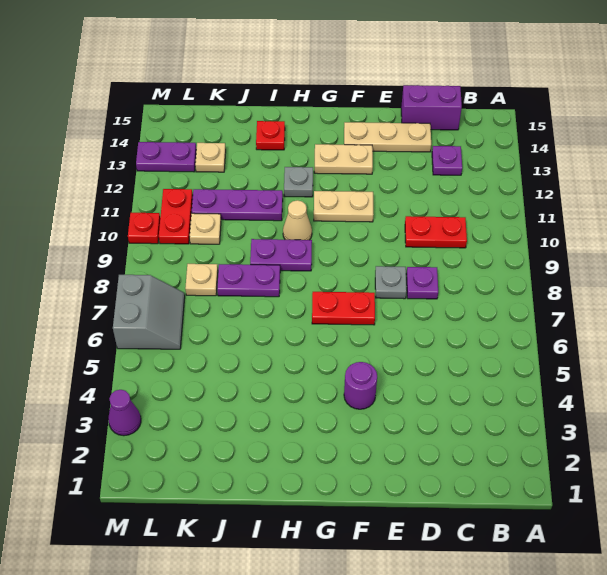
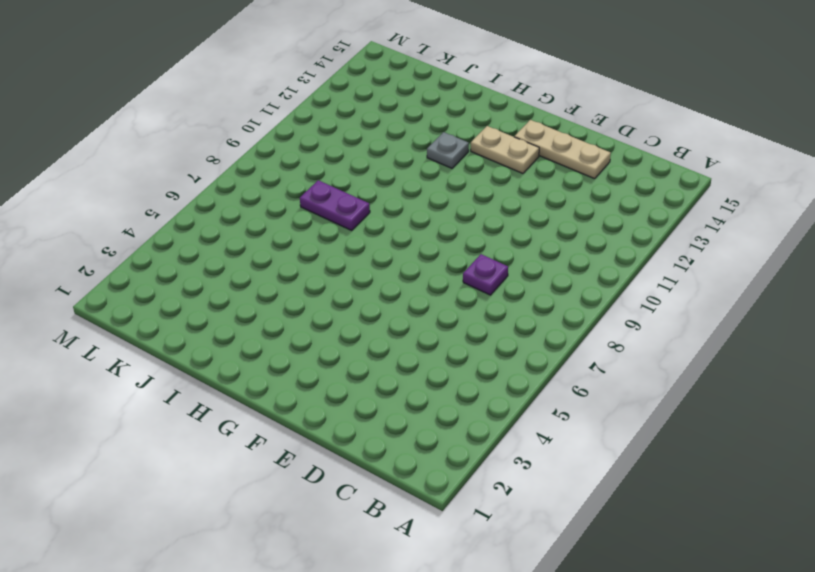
none -> red 1x2 plate [405,216,467,248]
none -> purple 1x1 plate [432,146,462,175]
none -> purple 1x2 brick [401,85,462,130]

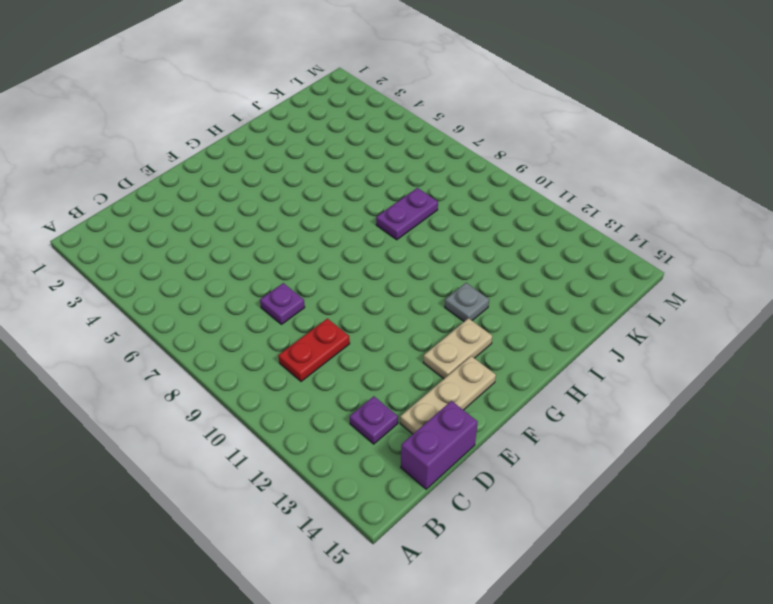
none -> grey 1x1 plate [375,266,407,299]
none -> purple 1x1 round brick [344,362,377,409]
none -> red 1x2 plate [312,292,375,325]

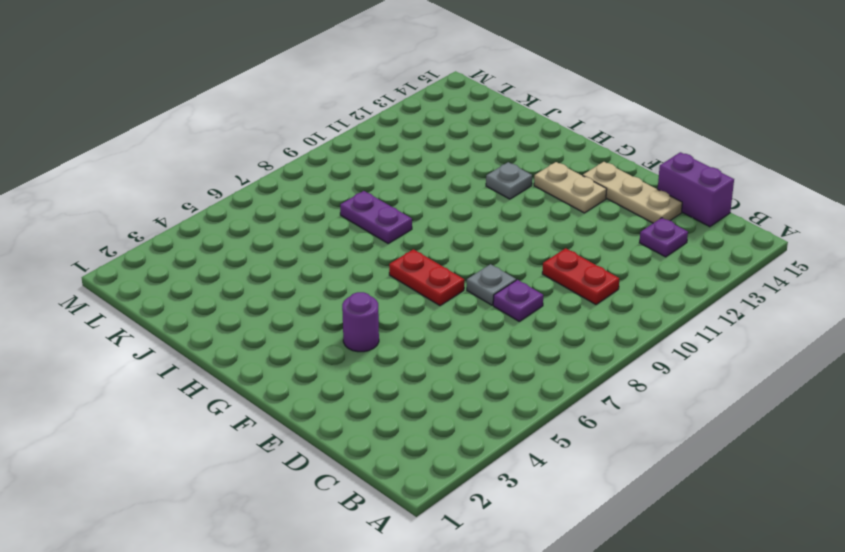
none -> tan 1x2 plate [314,191,373,222]
none -> purple 1x2 plate [250,239,312,271]
none -> tan 1x1 cone [283,200,312,240]

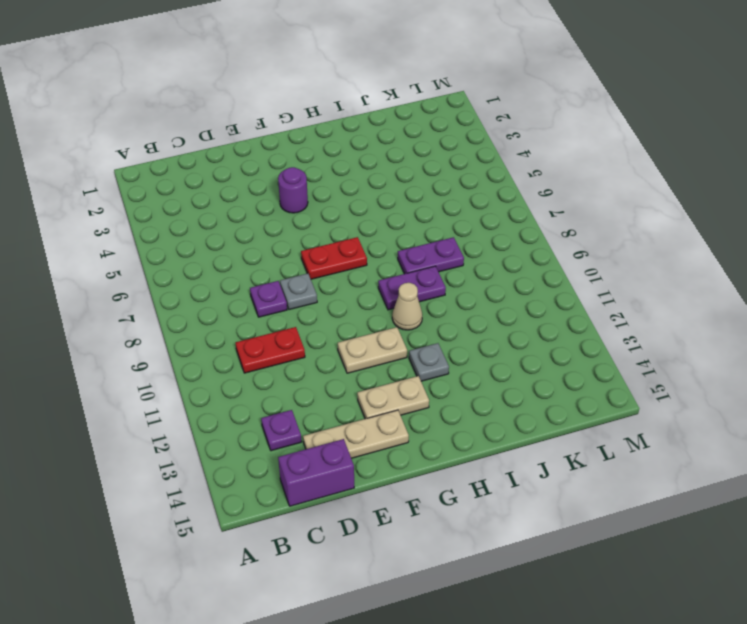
none -> purple 1x3 plate [192,189,283,221]
none -> red 1x1 plate [256,121,285,150]
none -> tan 1x1 plate [185,264,218,296]

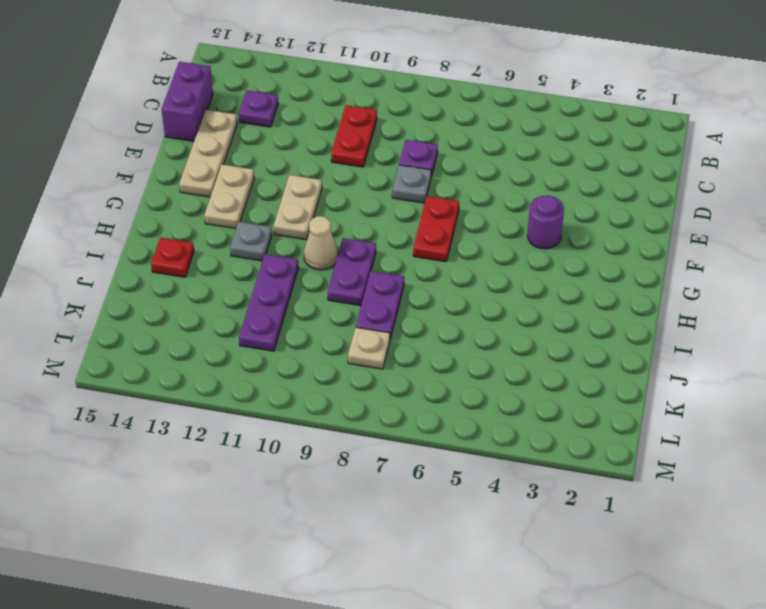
none -> tan 1x1 plate [190,213,221,244]
none -> tan 1x1 plate [195,143,226,172]
none -> grey 2x2 slope [113,275,185,349]

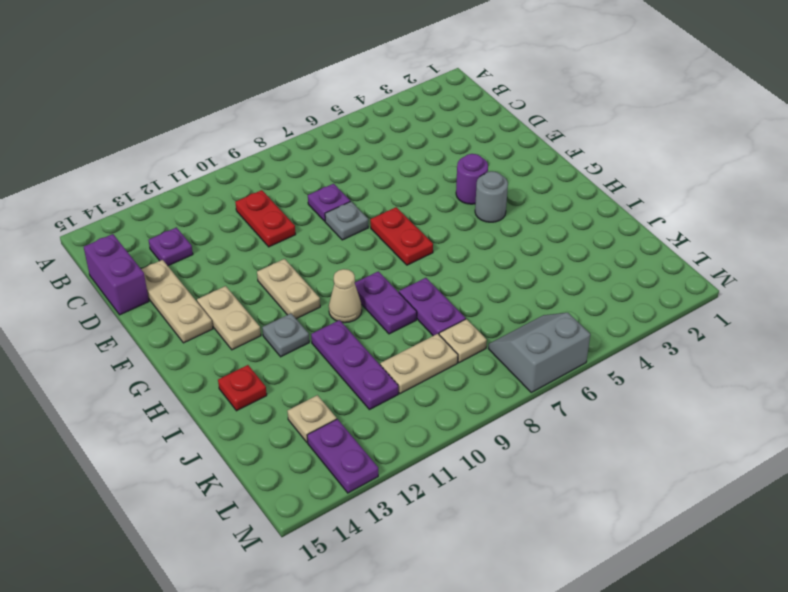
grey 1x1 round brick [475,171,508,222] -> none
tan 1x2 plate [380,334,458,394] -> tan 1x1 plate [190,213,221,244]
none -> red 1x2 plate [159,189,193,244]
none -> purple 1x1 cone [108,390,141,436]
none -> red 1x1 plate [128,213,160,244]

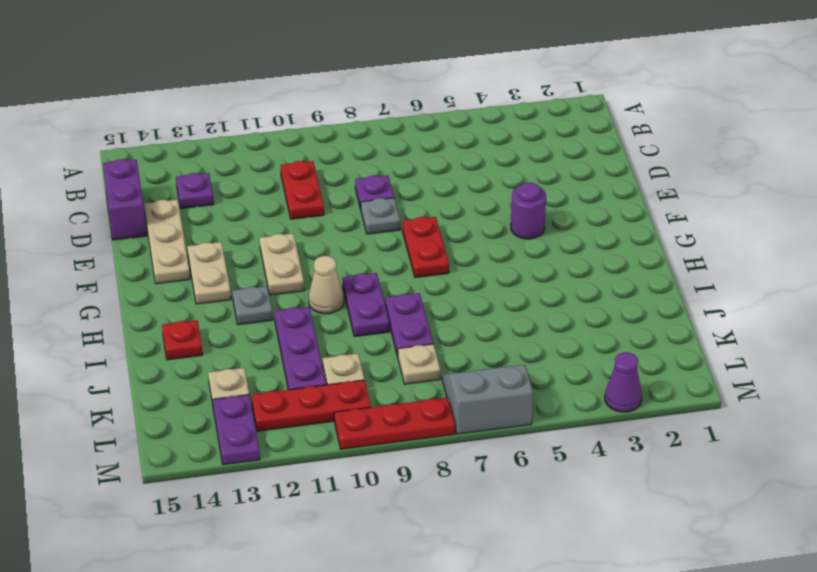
red 1x3 plate [251,380,371,431] -> red 1x2 plate [159,189,193,244]
red 1x3 plate [334,398,455,449] -> red 1x1 plate [128,213,160,244]

